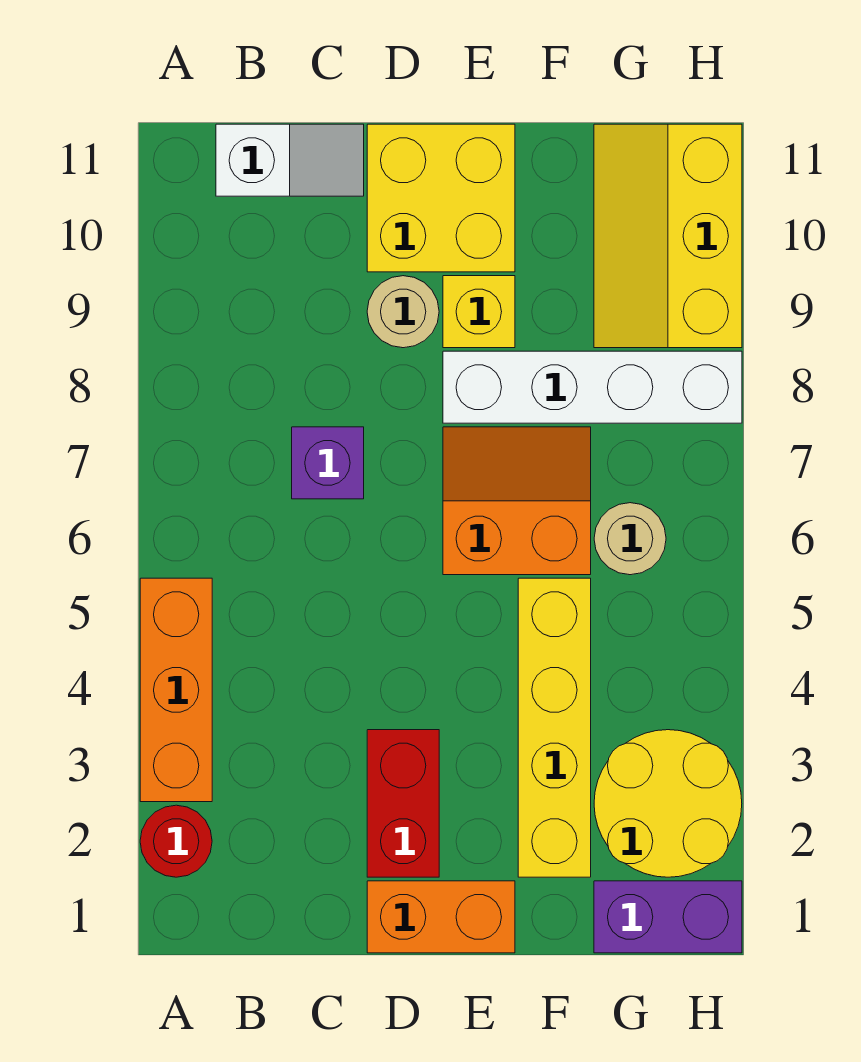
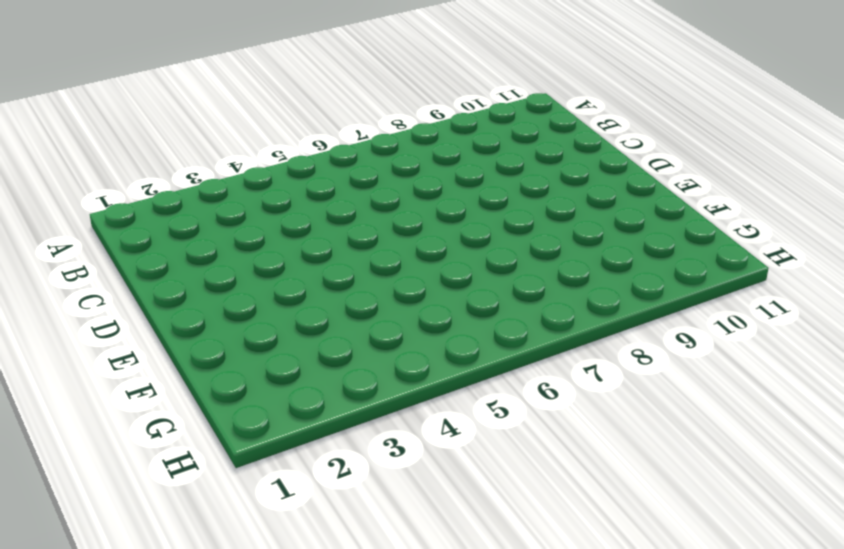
none -> red 1x1 round brick [140,805,212,877]
none -> orange 1x3 brick [140,578,212,802]
none -> white 1x2 slope [216,124,364,196]

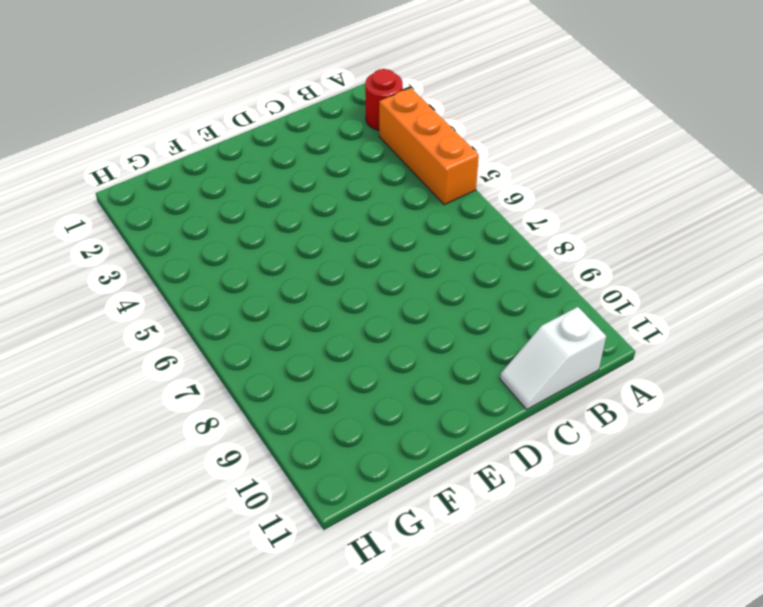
none -> purple 1x1 brick [292,427,364,499]
none -> orange 1x2 brick [367,881,515,953]
none -> red 1x2 brick [367,730,439,877]

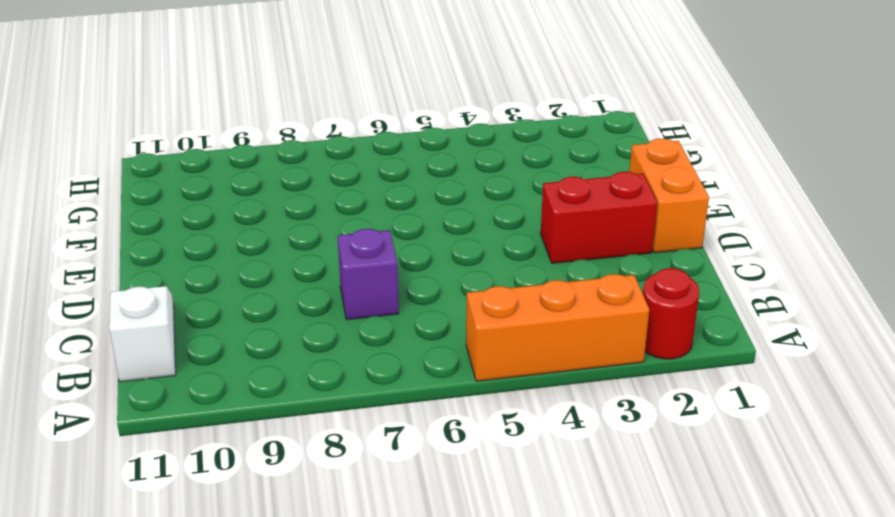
none -> tan 1x1 round brick [367,276,439,348]
none -> yellow 2x2 brick [367,124,515,272]
none -> orange 2x2 slope [443,427,591,575]

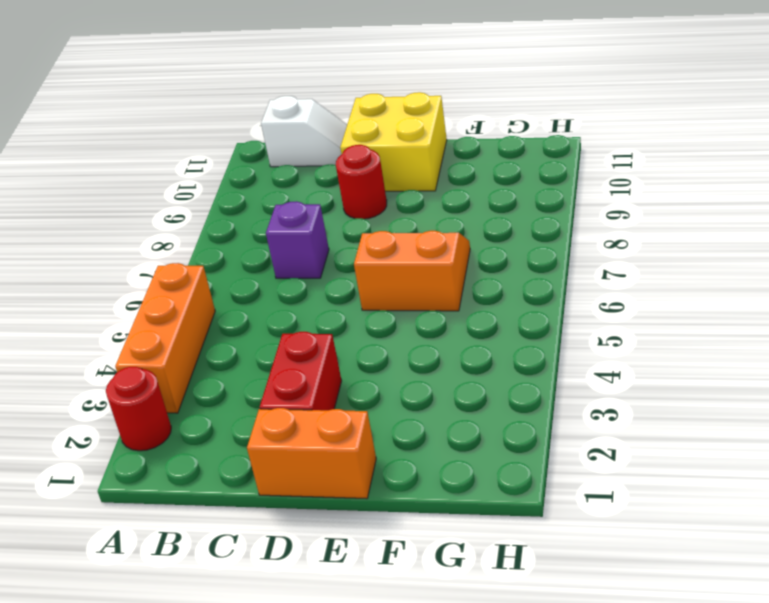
red 1x1 round brick [336,145,387,219] -> tan 1x1 round brick [367,276,439,348]
none -> white 1x4 brick [443,351,742,423]
none -> yellow 1x1 brick [443,276,515,348]
none -> yellow 1x4 brick [518,578,591,877]

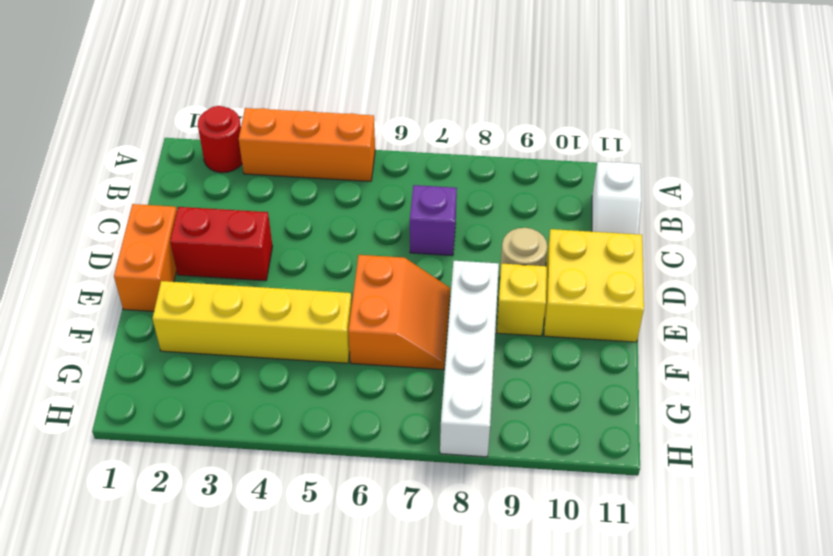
none -> purple 1x2 brick [594,881,742,953]
none -> yellow 2x2 round brick [594,730,742,877]
none -> tan 1x1 round brick [594,503,666,575]

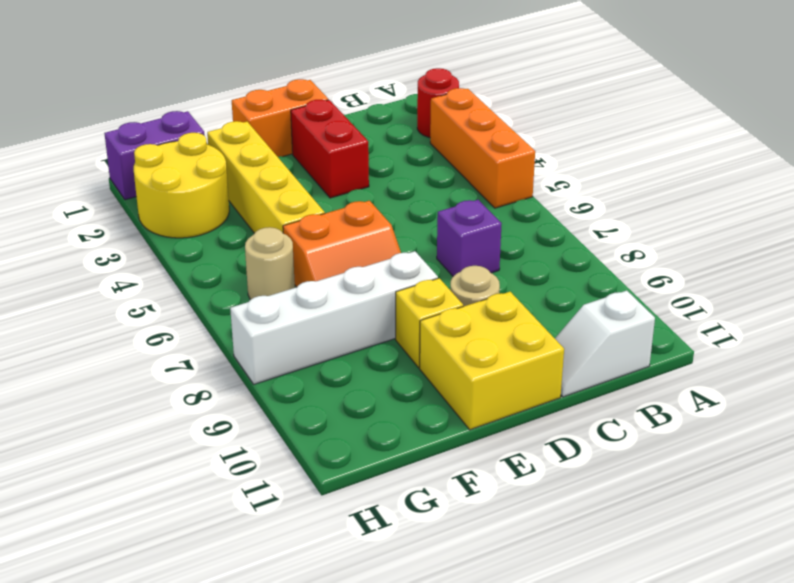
none -> yellow 2x3 slope [594,124,742,348]

